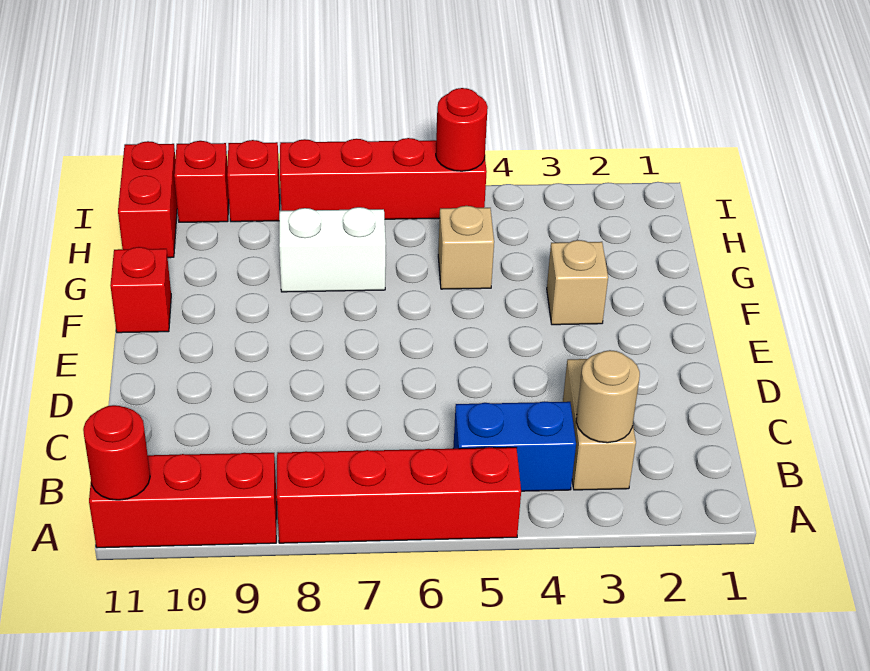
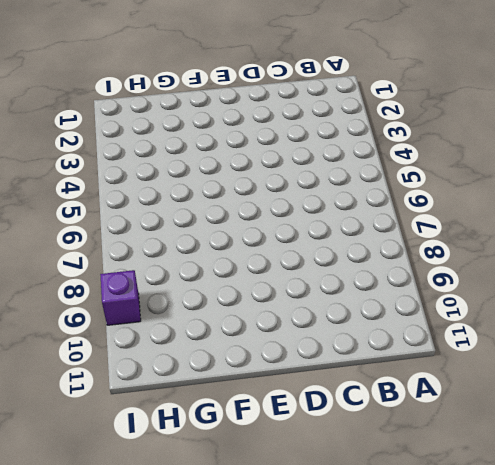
purple 1x1 brick [100,270,141,325] -> red 1x1 brick [227,140,280,222]
none -> red 1x4 brick [277,447,521,543]
none -> red 1x3 brick [89,453,277,548]
none -> tan 1x2 brick [563,359,636,490]

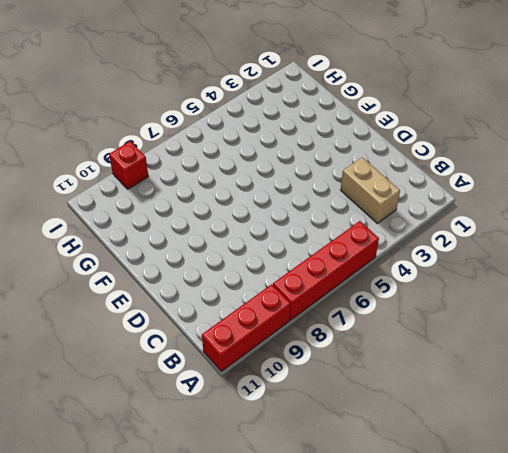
none -> blue 1x2 brick [453,401,576,491]
none -> tan 1x1 brick [547,240,608,325]
none -> red 1x1 brick [110,247,171,333]

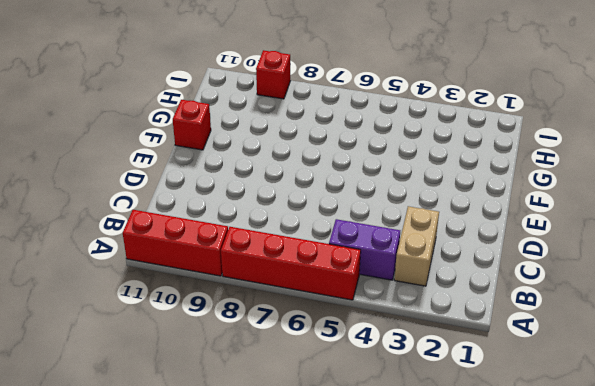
purple 1x2 brick [329,219,400,280] -> blue 1x2 brick [453,401,576,491]
none -> tan 1x1 brick [547,240,608,325]
none -> tan 1x1 brick [438,206,494,289]
none -> white 1x2 brick [279,207,386,292]

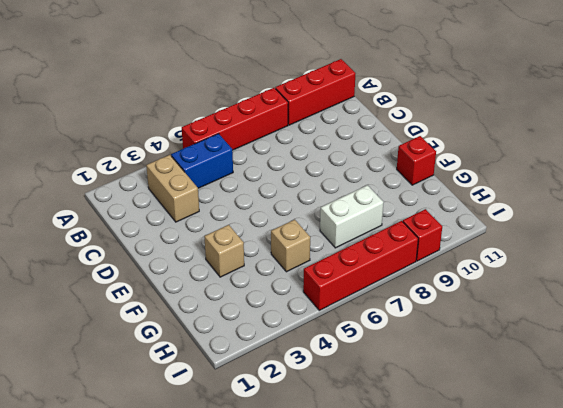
none -> red 1x2 brick [118,141,177,258]
none -> red 1x1 brick [174,141,229,222]
none -> red 1x1 round brick [83,405,150,500]

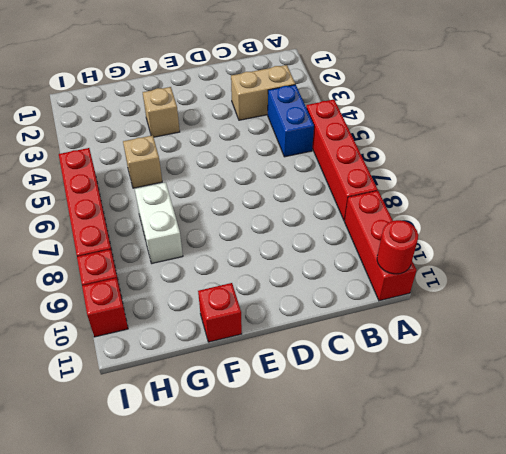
none -> red 1x2 brick [118,141,177,258]
none -> tan 1x1 round brick [576,350,640,443]
none -> red 1x1 round brick [436,88,488,171]

